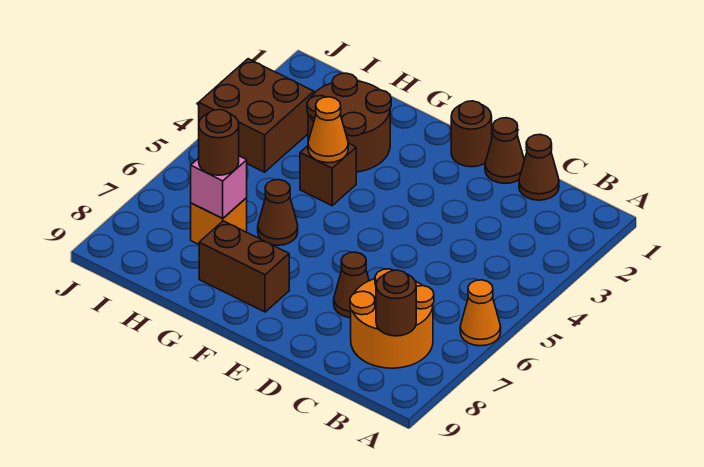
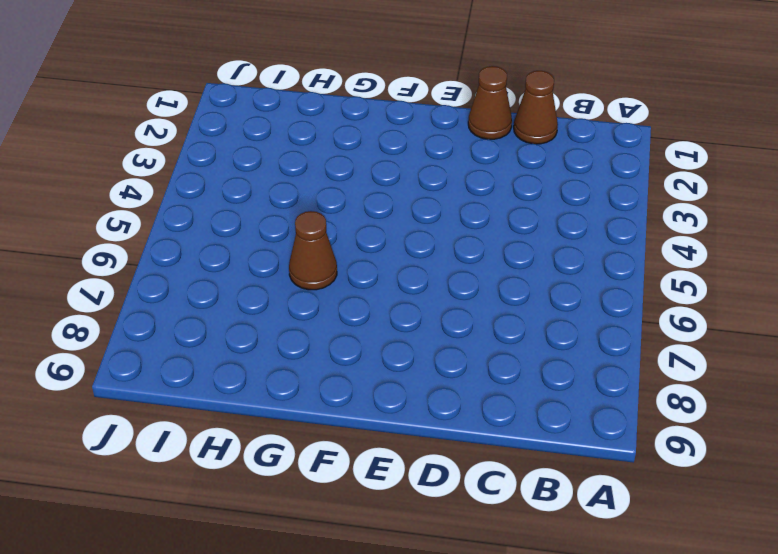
none -> orange 1x1 cone [460,280,501,346]
none -> orange 2x2 round brick [350,269,434,368]
none -> brown 1x1 cone [334,252,369,318]

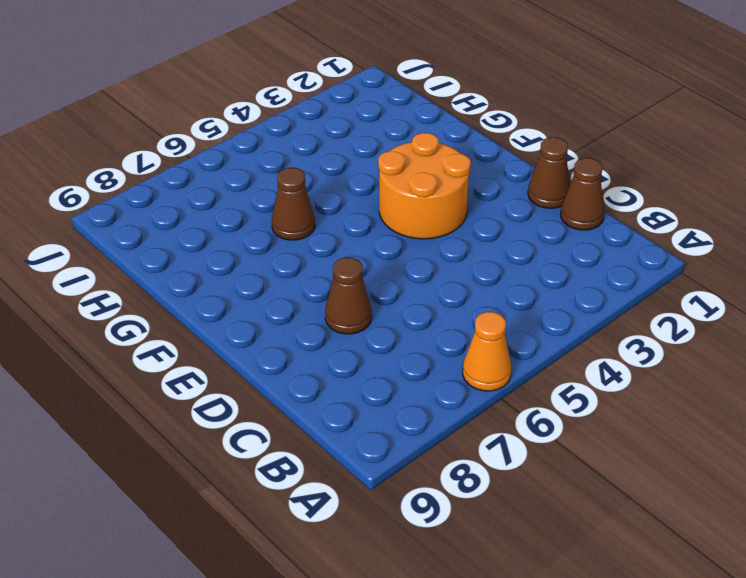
orange 2x2 round brick [378,133,471,239] -> orange 2x2 round brick moved to [350,269,434,368]
none -> brown 1x1 round brick [451,101,492,167]
none -> brown 1x2 brick [199,221,289,312]
none -> brown 2x2 round brick [307,73,391,172]

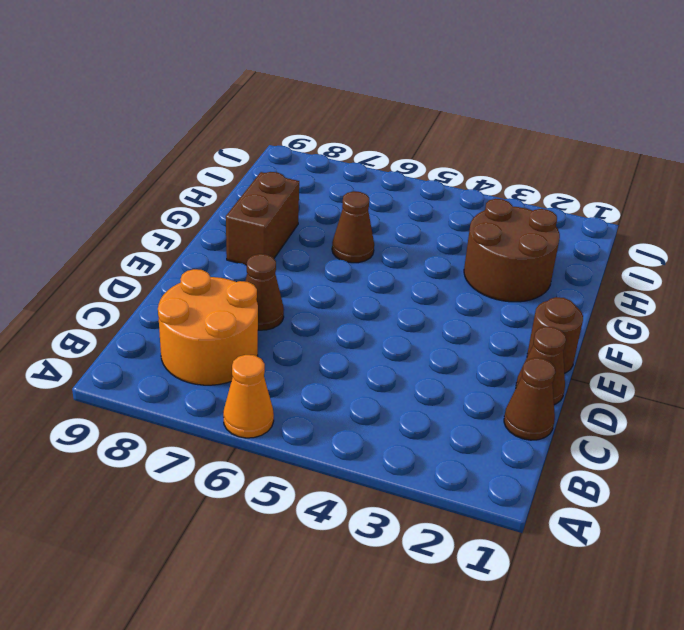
none -> brown 1x1 brick [300,143,356,206]
none -> orange 1x1 brick [191,198,247,244]
none -> brown 2x2 brick [199,59,314,172]

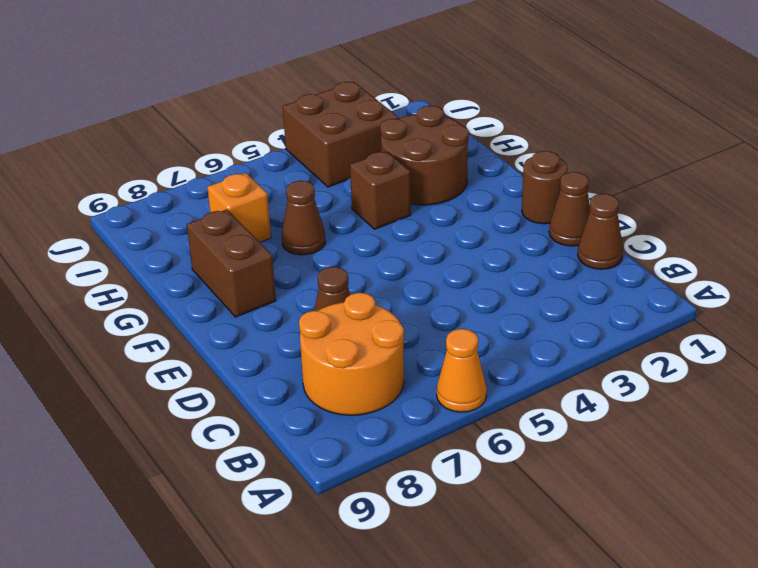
none -> brown 1x1 round brick [376,270,416,336]
none -> orange 1x1 cone [308,97,348,163]
none -> pink 1x1 brick [191,156,247,218]

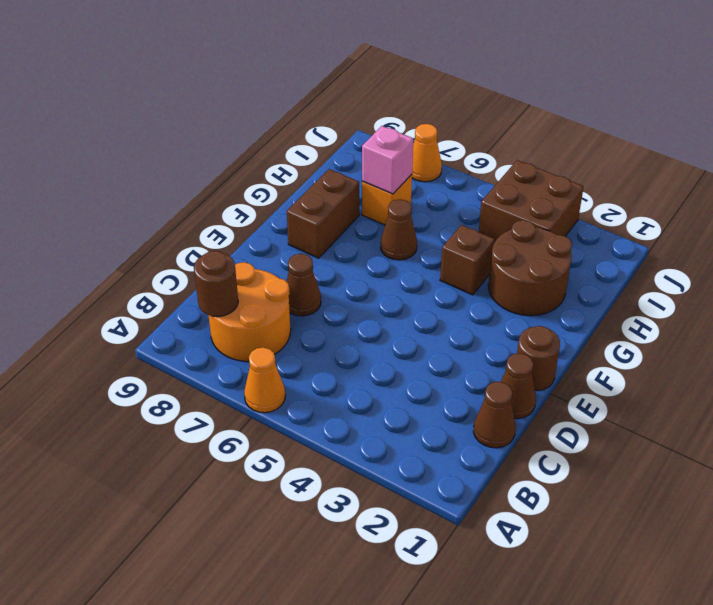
orange 1x1 cone [412,124,442,182] -> orange 1x1 cone moved to [308,97,348,163]
none -> brown 1x1 round brick [199,110,239,175]

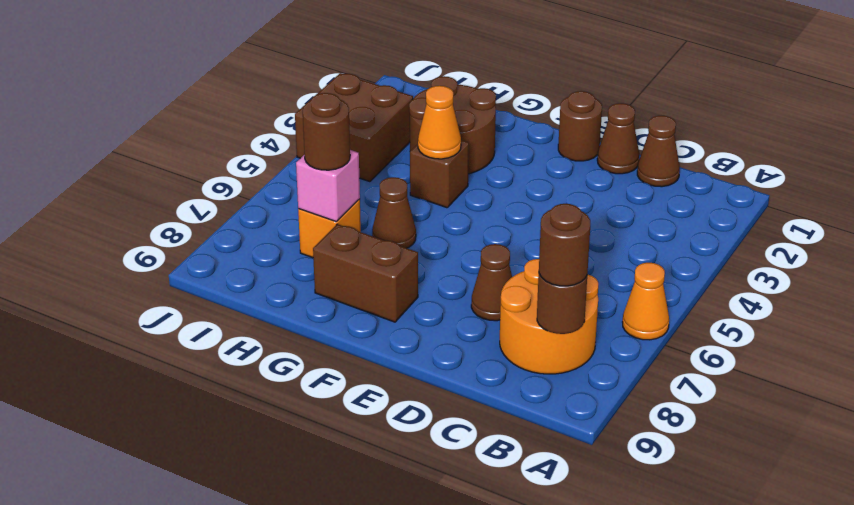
brown 1x1 round brick [539,204,590,286] -> none

